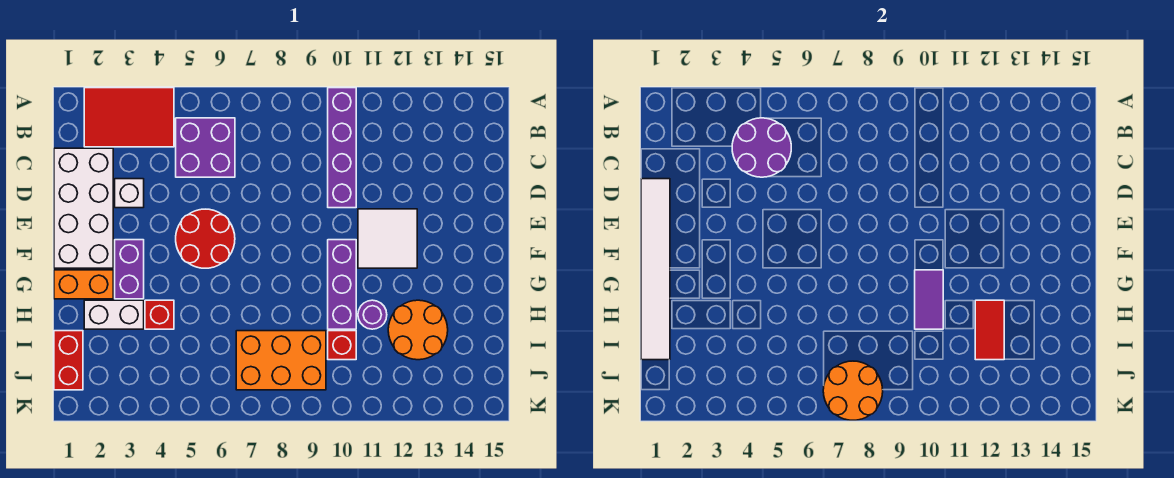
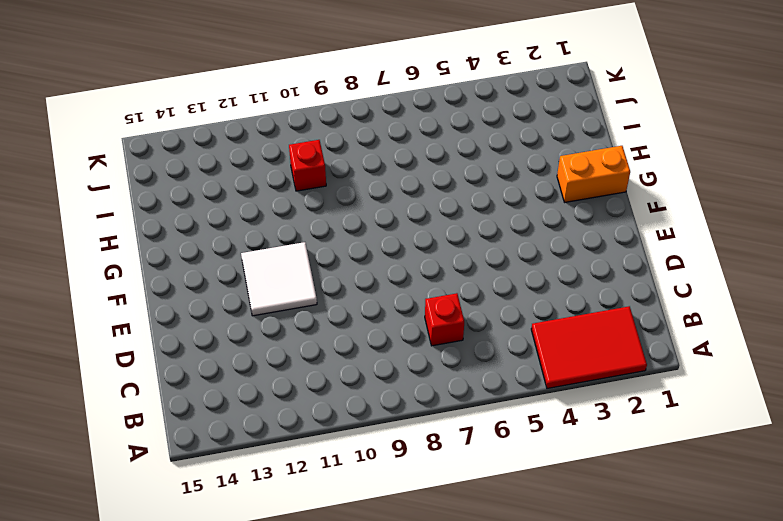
red 1x1 brick [425,293,464,346] -> red 1x1 brick moved to [145,300,174,329]
none -> purple 1x4 brick [328,88,356,208]
none -> purple 2x2 brick [176,118,235,177]
none -> white 2x4 brick [54,148,113,268]

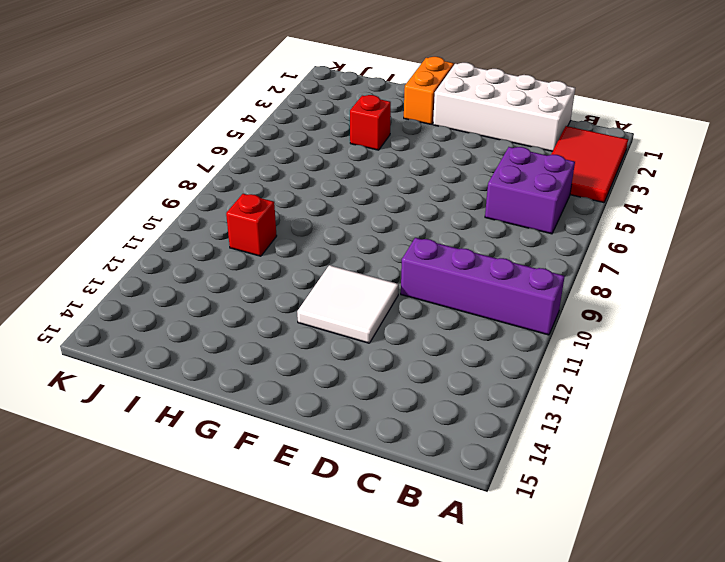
none -> white 1x1 brick [115,179,144,208]
none -> red 2x2 round brick [176,209,235,268]
none -> purple 1x2 brick [115,240,144,299]

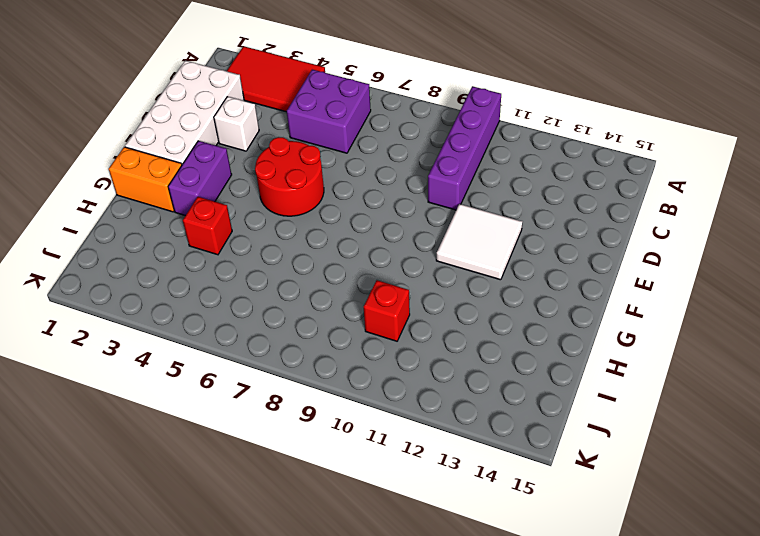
none -> purple 1x3 brick [328,240,356,329]
none -> white 1x2 brick [84,300,144,329]
none -> purple 1x1 round brick [358,300,387,329]

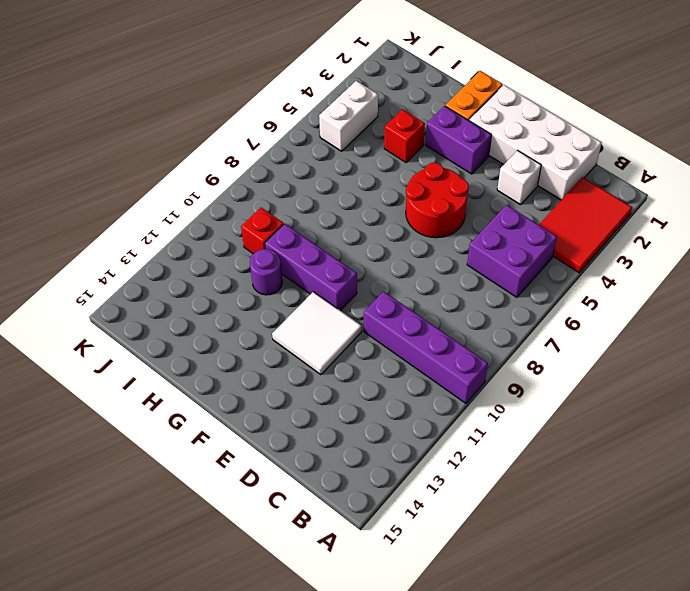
white 1x2 brick [319,81,378,151] -> white 1x2 brick moved to [84,300,144,329]
none -> orange 2x2 round brick [388,300,448,360]
none -> red 1x2 brick [54,331,83,390]
none -> orange 2x3 brick [236,331,326,390]

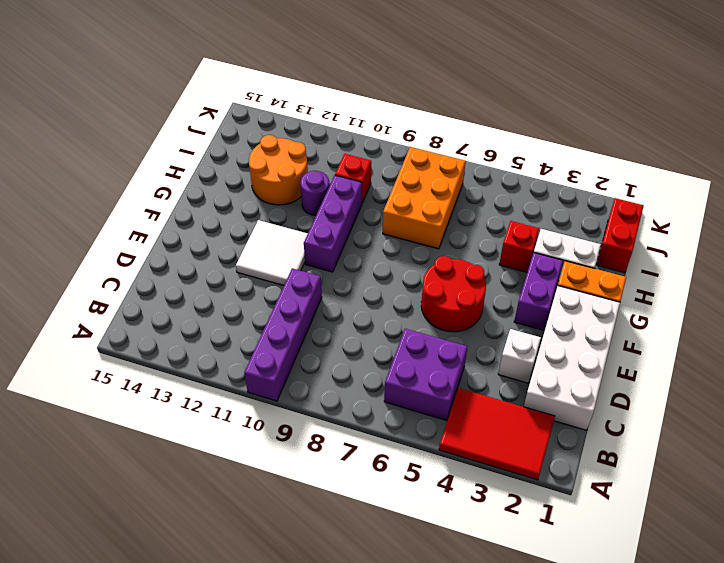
orange 2x3 brick [383,147,466,249] -> orange 2x3 brick turned to [236,331,326,390]
none -> purple 2x2 round brick [732,118,791,177]
none -> white 1x6 tile [641,179,670,360]
none -> purple 1x2 tile [915,270,943,329]

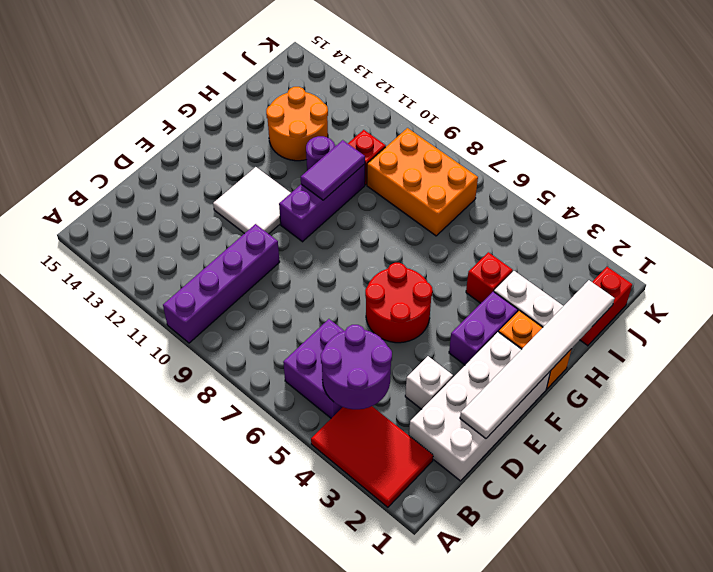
none -> red 1x2 tile [975,300,1004,360]
none -> orange 2x2 round brick [823,361,883,420]

